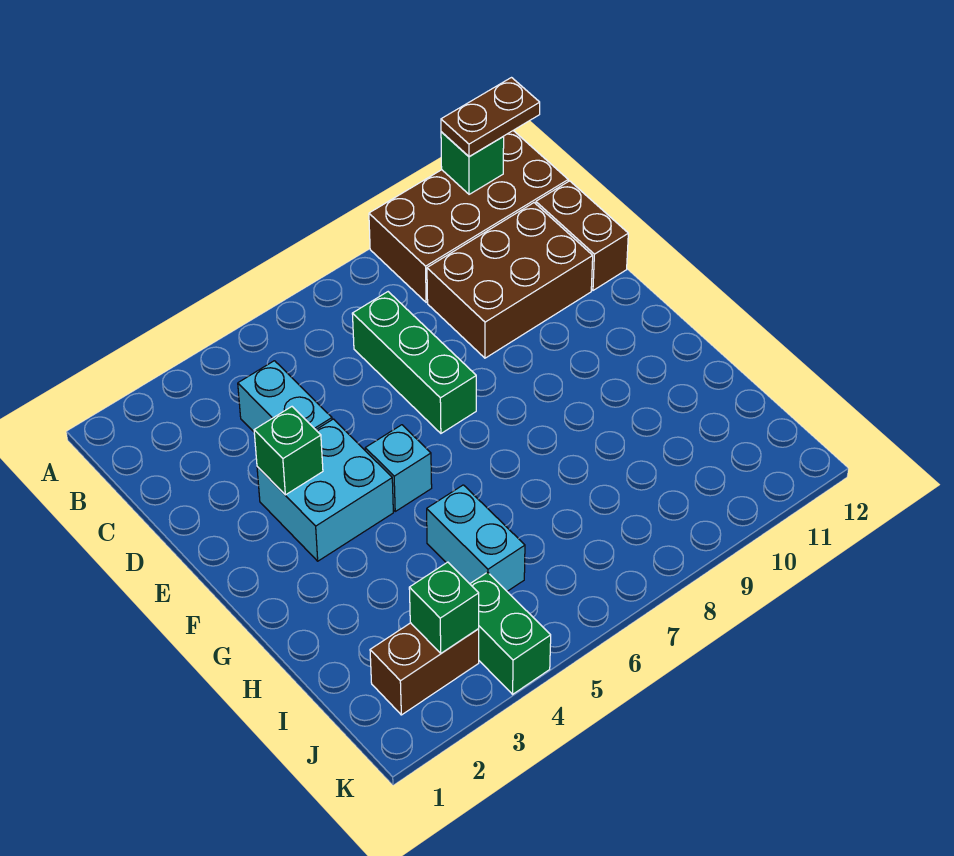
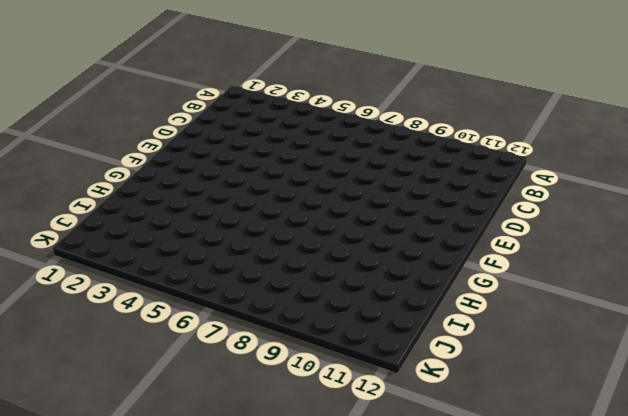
none -> brown 2x4 brick [369,131,568,302]
none -> cyan 1x2 brick [238,361,332,432]
none -> green 1x3 brick [352,292,476,433]

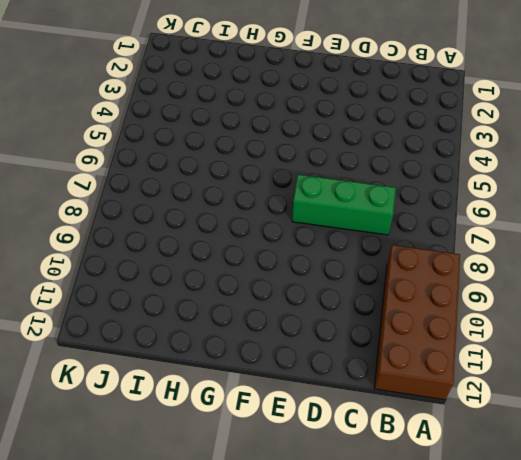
none -> cyan 1x2 brick [238,361,332,432]
none -> brown 2x3 brick [427,203,593,358]
none -> brown 1x2 brick [536,181,628,290]

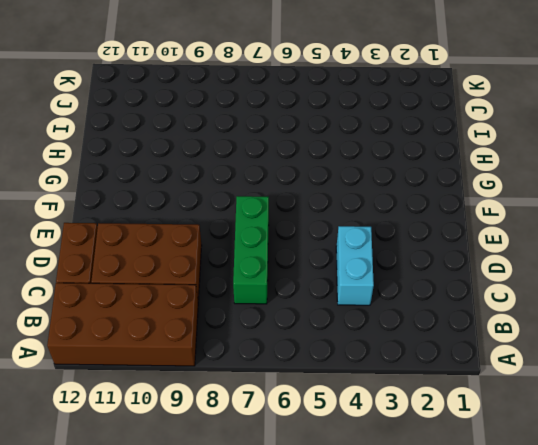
none -> cyan 2x2 brick [257,419,393,561]
none -> cyan 1x1 brick [365,425,432,511]
none -> cyan 1x2 brick [427,485,525,591]

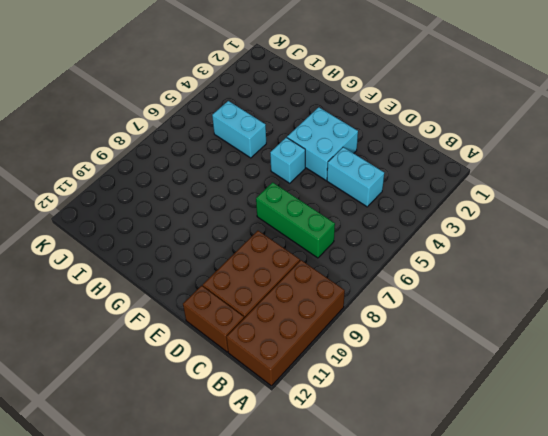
none -> brown 1x2 brick [370,623,479,715]
none -> green 1x2 brick [470,572,551,694]
none -> green 1x1 brick [441,132,504,194]

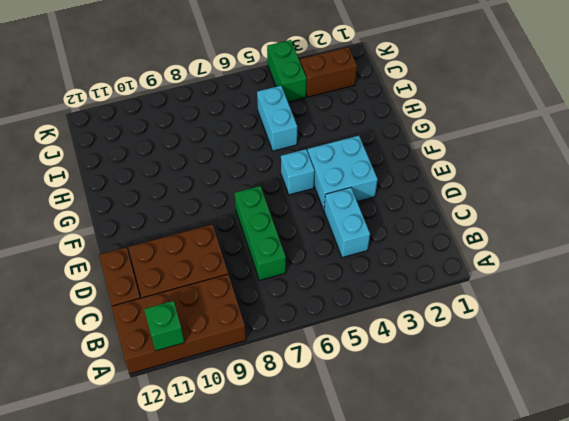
none -> green 1x1 brick [254,407,323,495]
none -> green 1x1 brick [409,562,479,653]
none -> brown 1x2 plate [441,78,540,156]

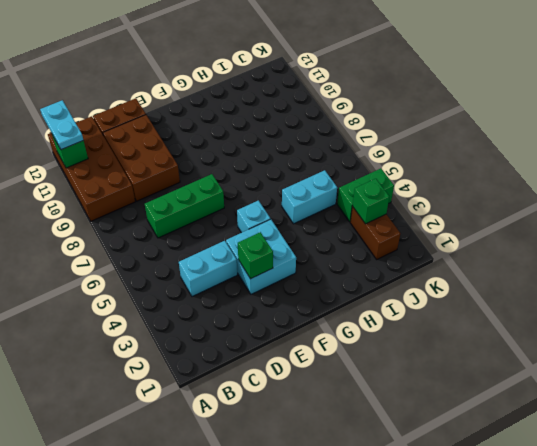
cyan 1x2 plate [40,100,83,150] -> brown 1x2 plate [441,78,540,156]

